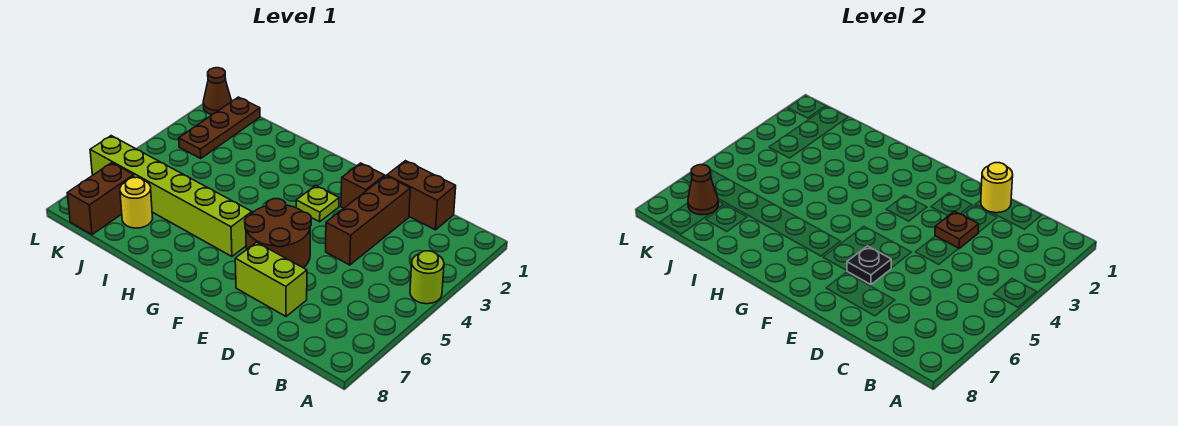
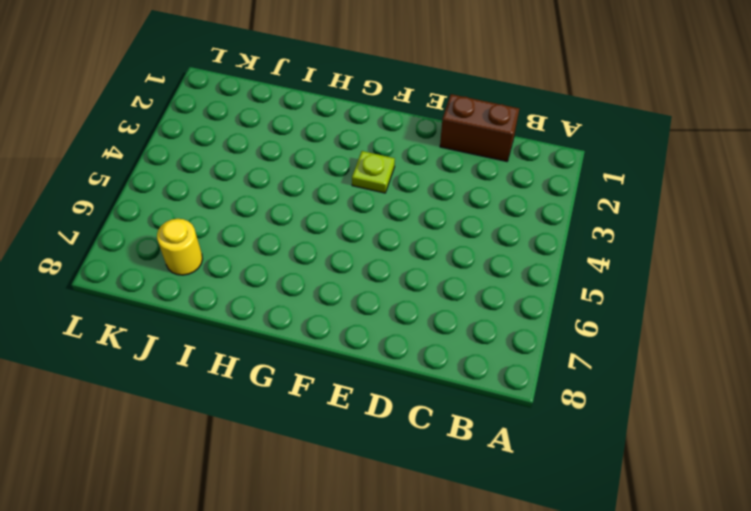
none -> lime 1x1 round brick [410,251,444,304]
none -> brown 1x3 brick [326,176,410,265]
none -> lime 1x2 brick [235,242,307,316]

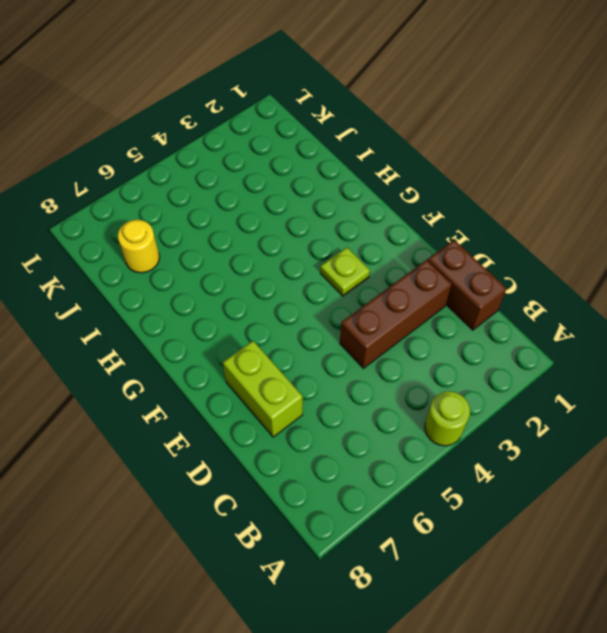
none -> brown 1x1 brick [341,163,385,208]
none -> brown 2x2 round brick [245,199,311,268]
none -> lime 1x6 brick [90,136,252,256]

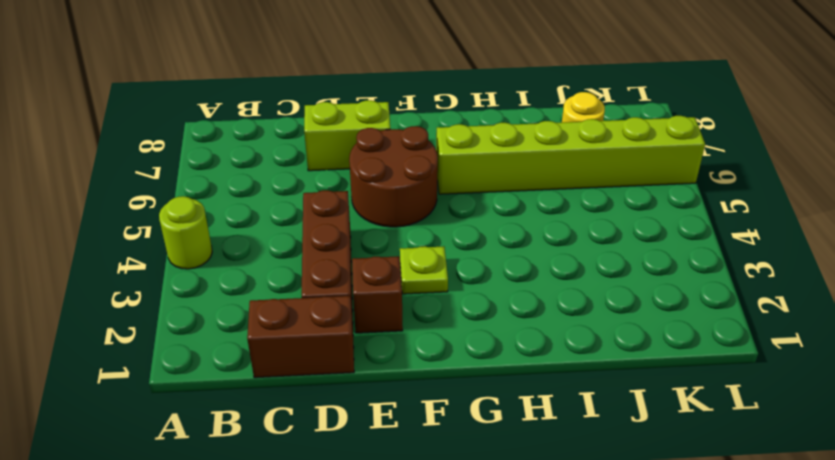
none -> brown 1x3 plate [179,97,260,158]
none -> brown 1x2 brick [67,163,134,235]
none -> brown 1x1 cone [203,68,231,115]

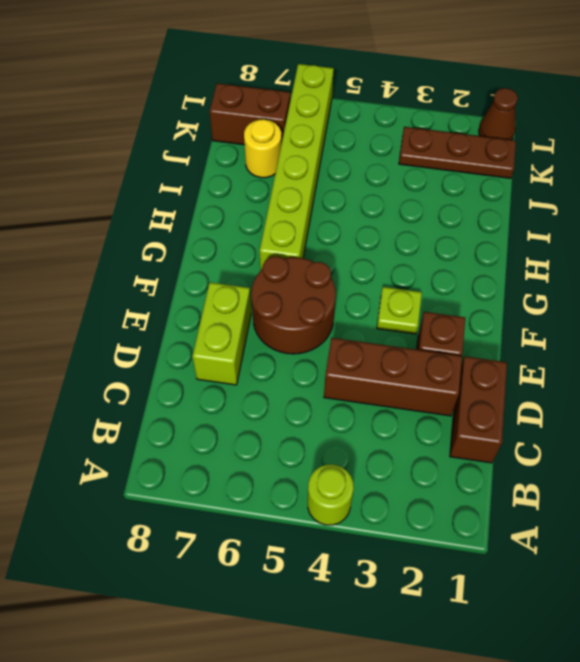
none -> yellow 1x1 round brick [981,163,1013,213]
none -> brown 1x1 plate [935,211,979,248]
none -> black 1x1 plate [847,246,891,284]

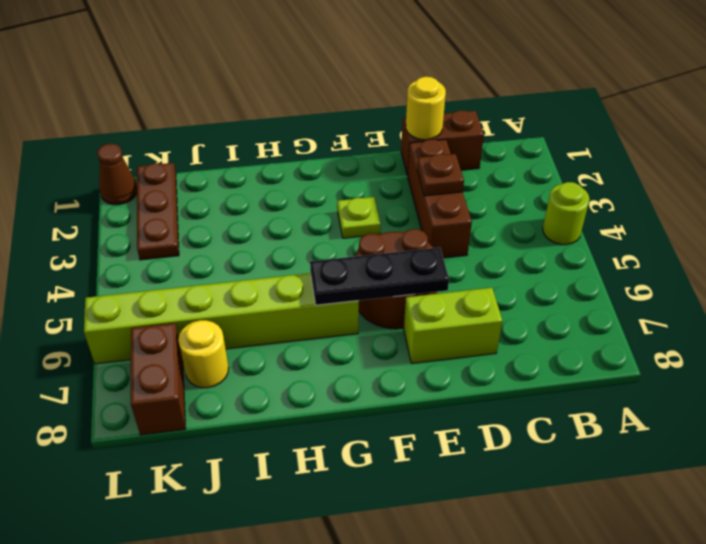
black 1x3 plate [310,247,449,305] -> black 1x1 plate [847,246,891,284]
none -> brown 1x1 brick [341,163,385,208]
none -> brown 1x1 cone [688,165,718,215]

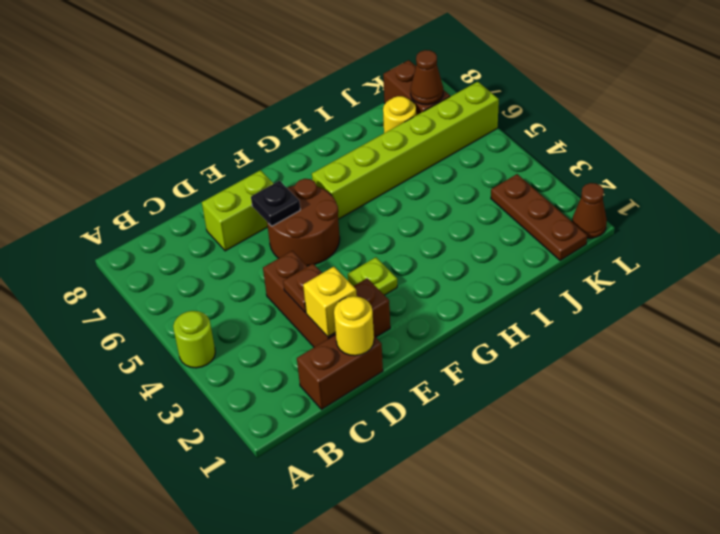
yellow 1x1 brick [303,267,357,337] -> none

